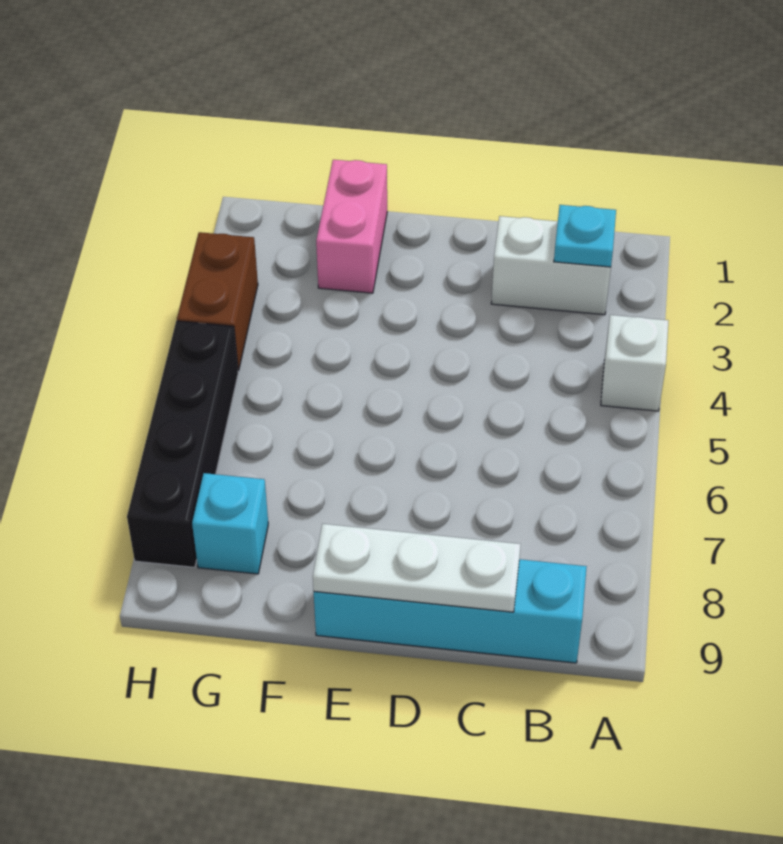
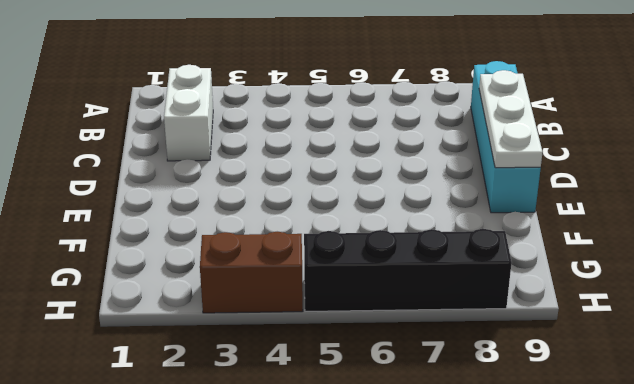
none -> white 1x1 brick [601,315,668,411]
none -> pink 1x2 brick [316,160,387,293]

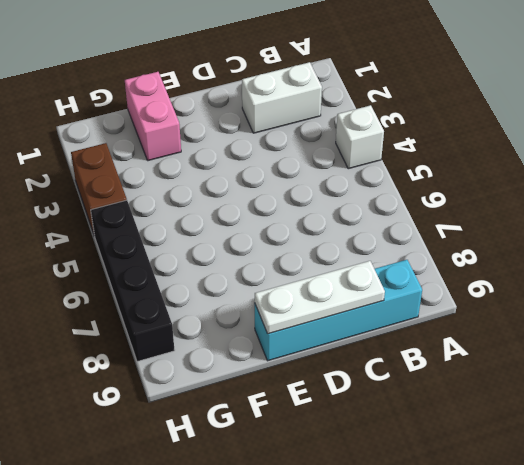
none -> cyan 1x1 brick [192,473,268,574]
none -> cyan 1x1 plate [554,205,616,267]

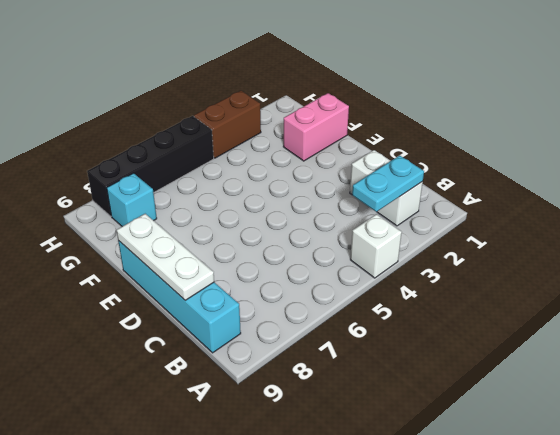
cyan 1x2 plate [352,155,424,212] -> cyan 1x1 plate [554,205,616,267]

